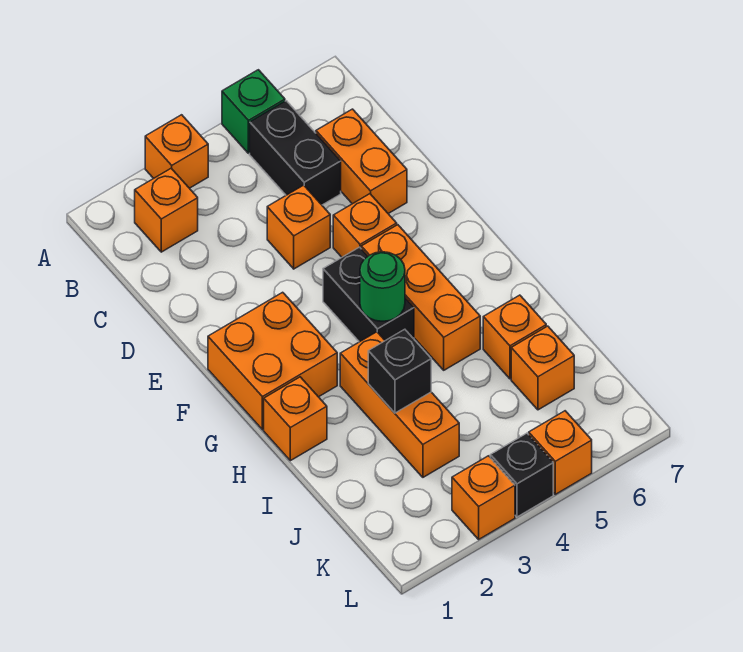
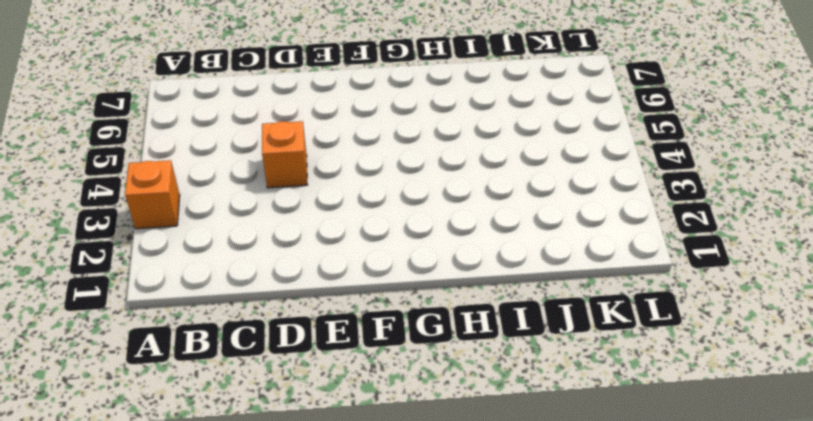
none -> green 1x1 brick [222,70,285,153]
none -> orange 1x1 brick [135,168,198,252]
none -> black 1x2 brick [250,101,341,205]

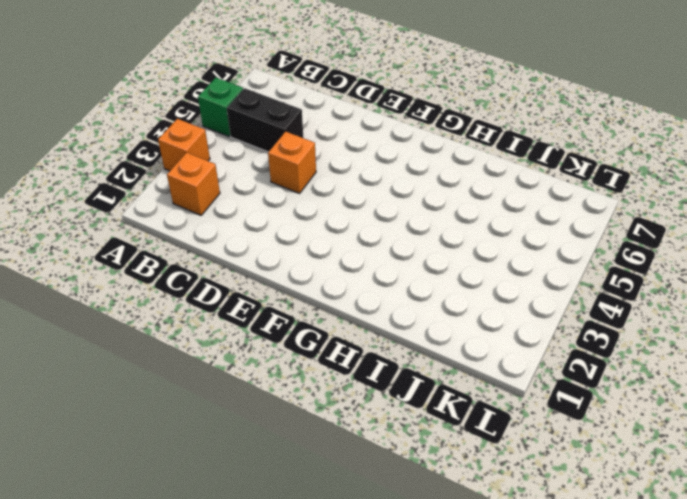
none -> orange 1x2 brick [316,109,407,214]
none -> orange 1x1 brick [333,194,397,257]
none -> orange 2x2 brick [208,292,337,430]

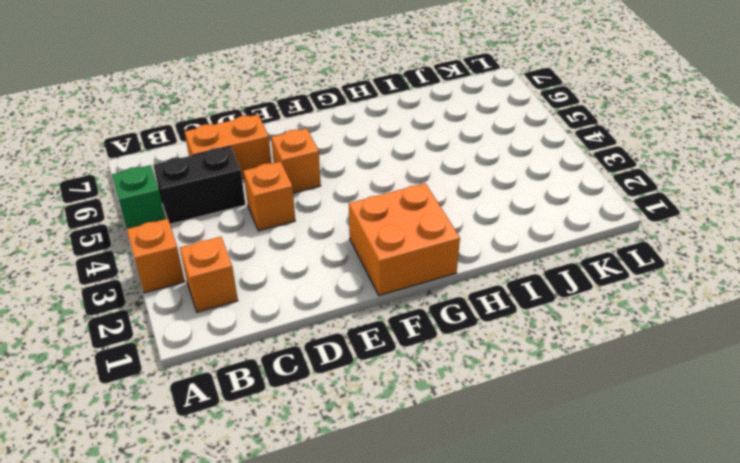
none -> black 1x2 brick [323,247,414,342]
none -> orange 1x3 brick [361,225,480,370]
none -> orange 1x1 brick [264,377,327,461]

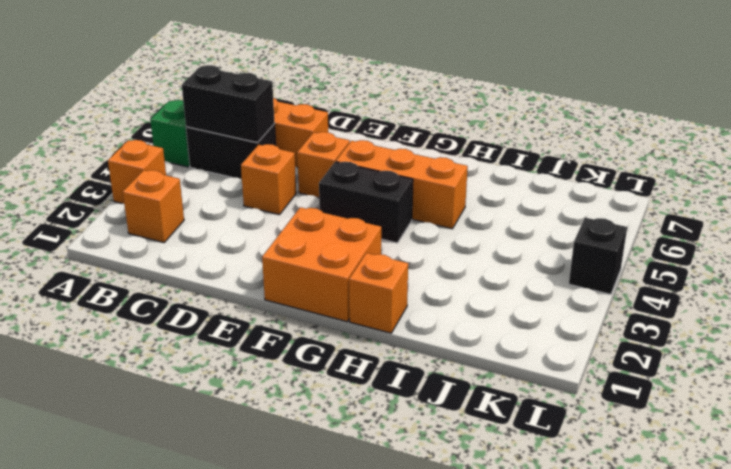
black 1x2 brick [182,65,274,143] -> none
none -> orange 1x3 brick [340,332,459,477]
none -> orange 1x1 brick [483,295,546,379]
none -> orange 1x1 brick [511,326,574,410]

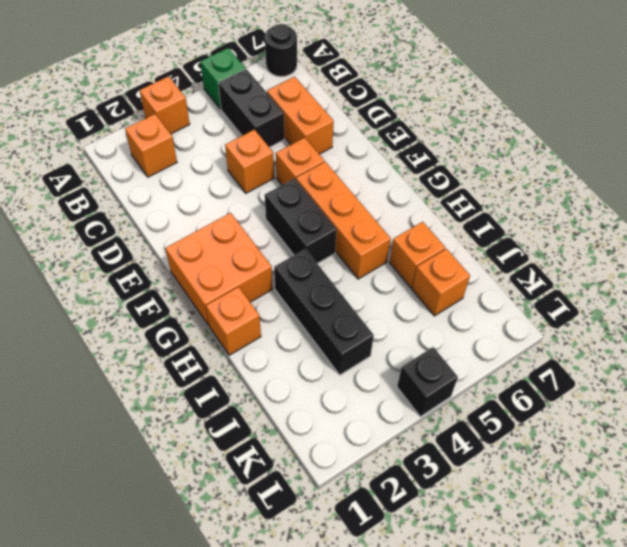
black 1x1 round brick [265,24,297,77] -> none
black 1x3 brick [274,249,374,375] -> orange 1x3 brick [340,332,459,477]
none -> orange 1x1 brick [452,456,515,539]
none -> orange 1x1 brick [529,411,592,494]
none -> green 1x1 round brick [360,252,405,321]

